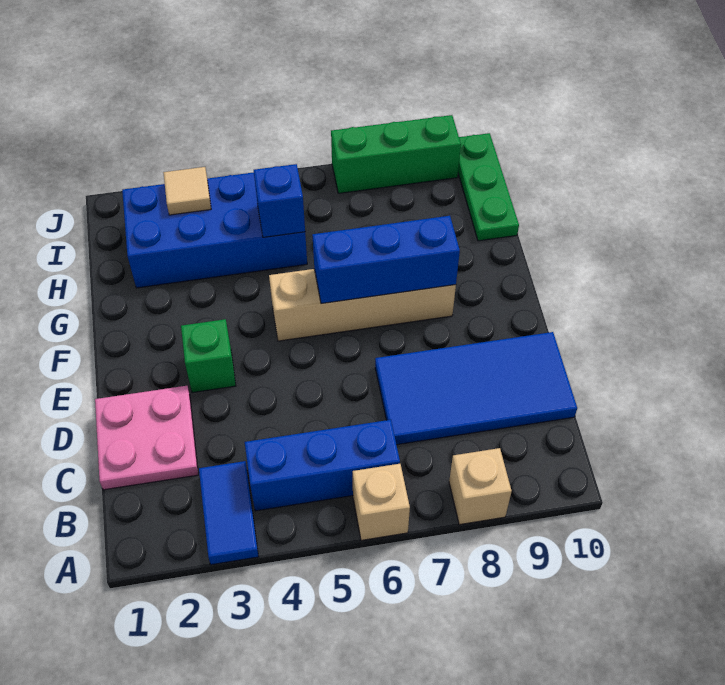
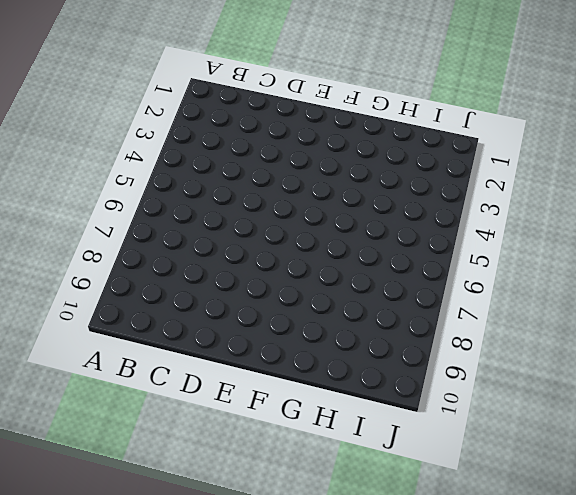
none -> blue 1x2 tile [199,461,259,565]
none -> tan 1x1 brick [353,464,410,540]
none -> tan 1x1 brick [449,448,512,525]

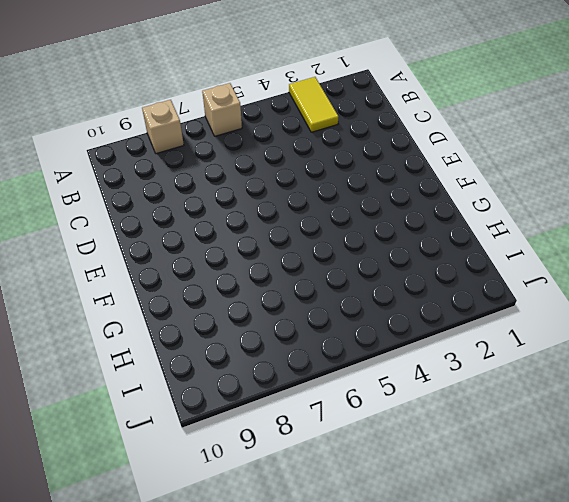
yellow 1x2 tile [289,77,338,132] -> blue 1x2 tile [199,461,259,565]
none -> blue 1x3 brick [245,420,400,511]
none -> pink 2x2 plate [95,386,198,490]
none -> blue 2x4 tile [375,332,577,445]

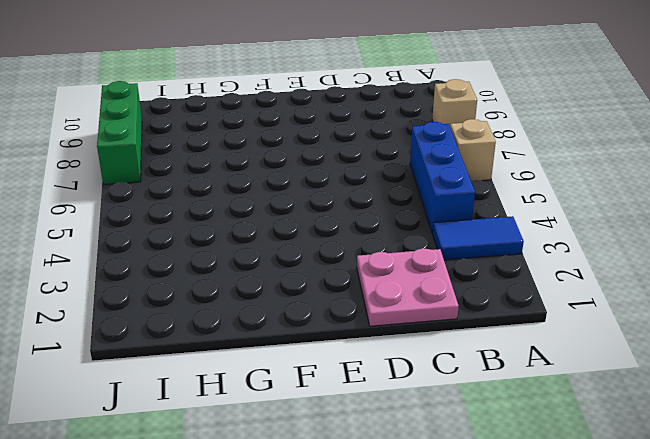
none -> blue 2x4 tile [375,332,577,445]
none -> green 1x1 brick [181,319,236,393]
none -> tan 1x4 brick [269,269,456,341]

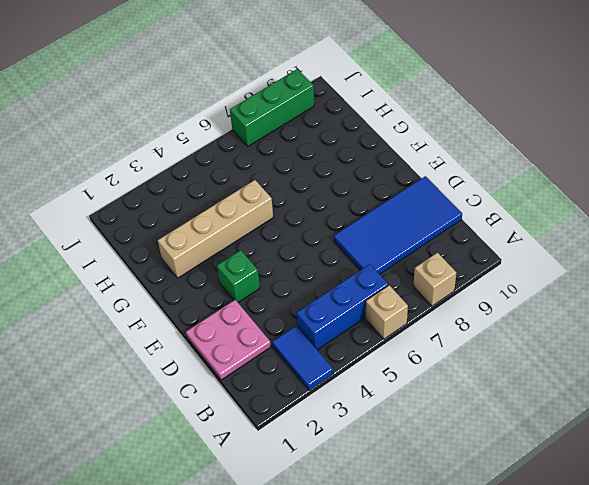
tan 1x4 brick [158,180,273,278] -> tan 1x4 brick moved to [269,269,456,341]
none -> blue 2x4 brick [122,172,307,288]
none -> green 1x3 plate [458,133,519,241]
none -> blue 1x3 brick [312,216,460,304]

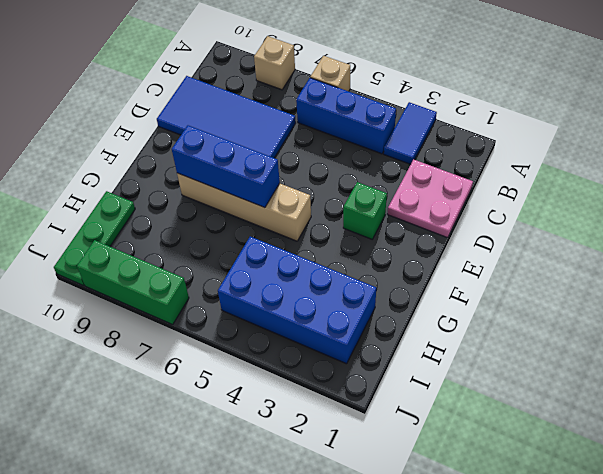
none -> blue 1x1 brick [254,164,305,237]
none -> tan 1x1 tile [163,167,211,215]

